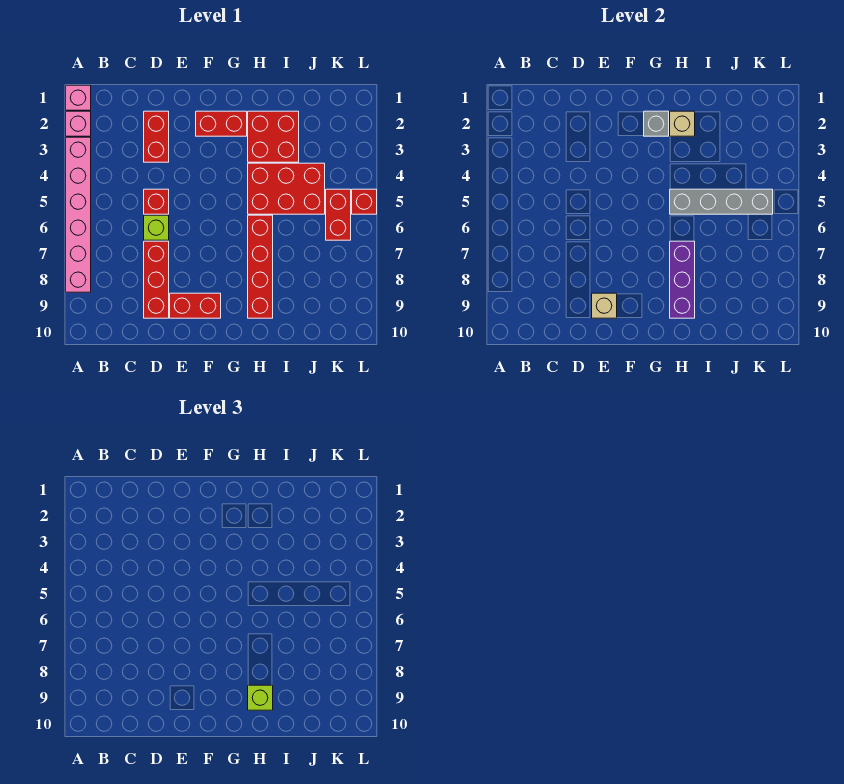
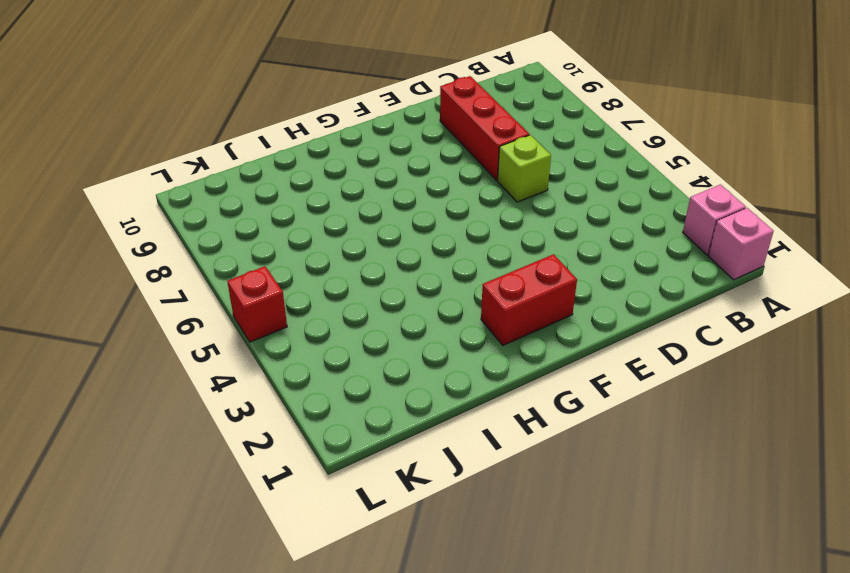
none -> pink 1x6 brick [66,137,91,292]
none -> red 1x2 brick [144,111,169,162]
none -> red 1x1 brick [144,189,169,214]

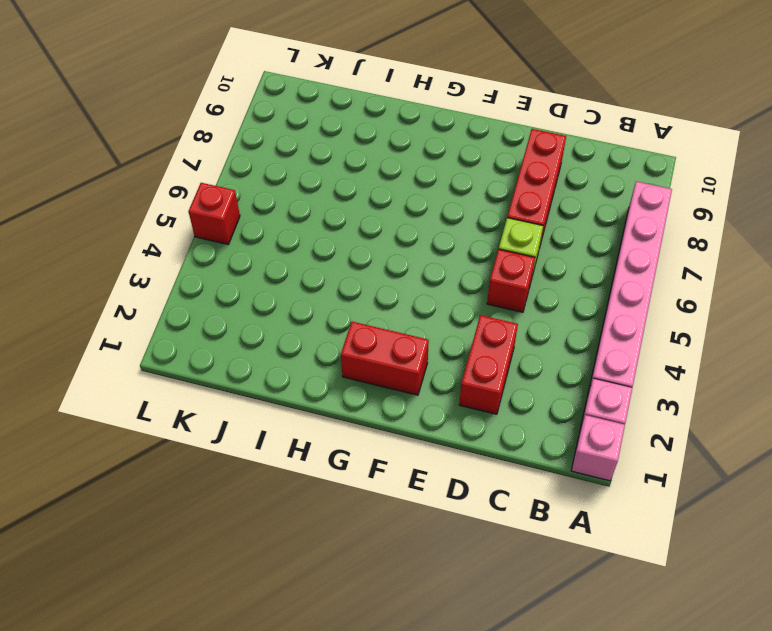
none -> red 1x2 brick [170,293,221,318]
none -> red 2x2 brick [248,111,299,162]
none -> red 2x3 brick [248,163,325,214]

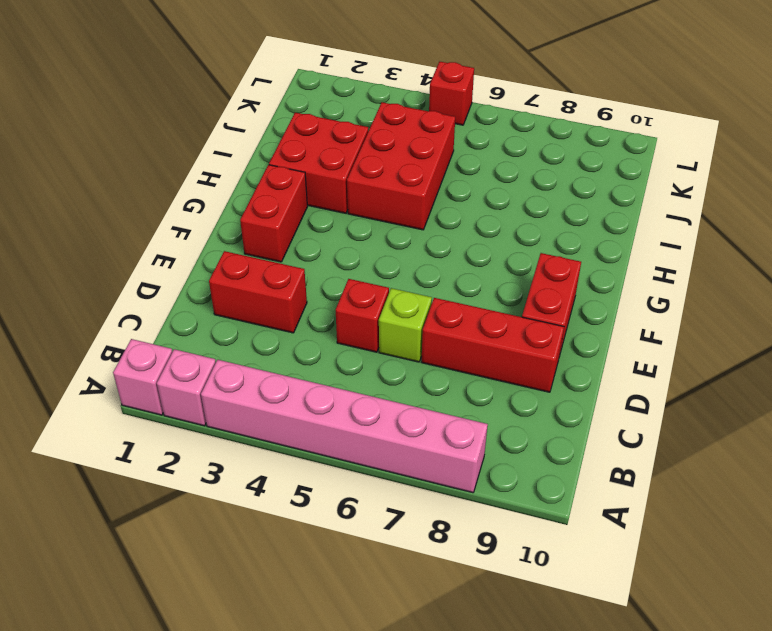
none -> red 1x4 brick [248,215,273,318]
none -> red 1x2 brick [326,189,351,240]
none -> tan 1x1 brick [592,293,617,318]

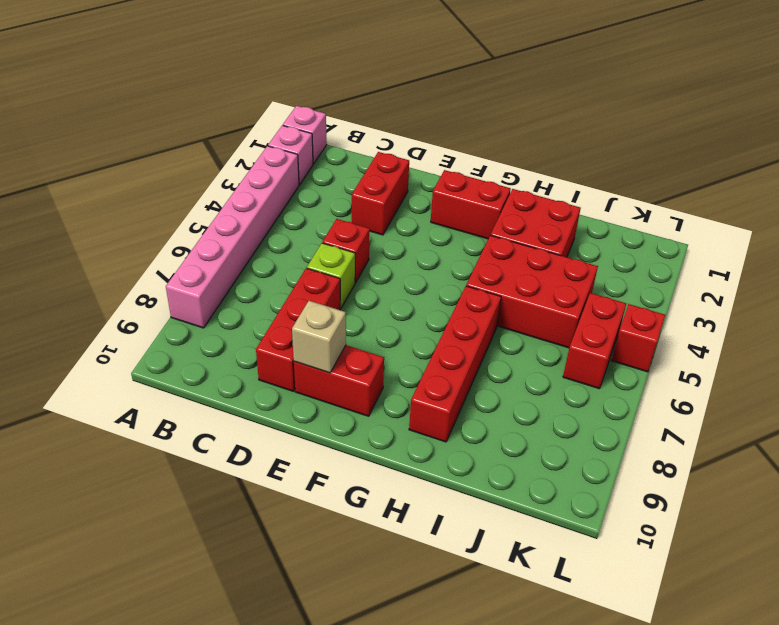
none -> grey 1x1 brick [644,111,669,136]
none -> tan 1x1 brick [670,111,695,136]
none -> grey 1x4 brick [670,189,773,214]

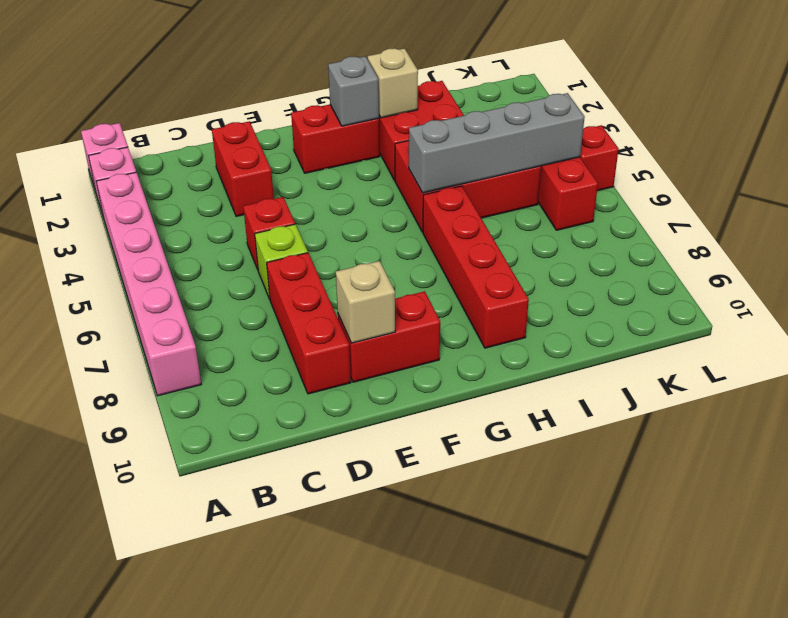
none -> purple 1x3 brick [670,241,695,318]
none -> lime 1x1 brick [248,685,273,710]

